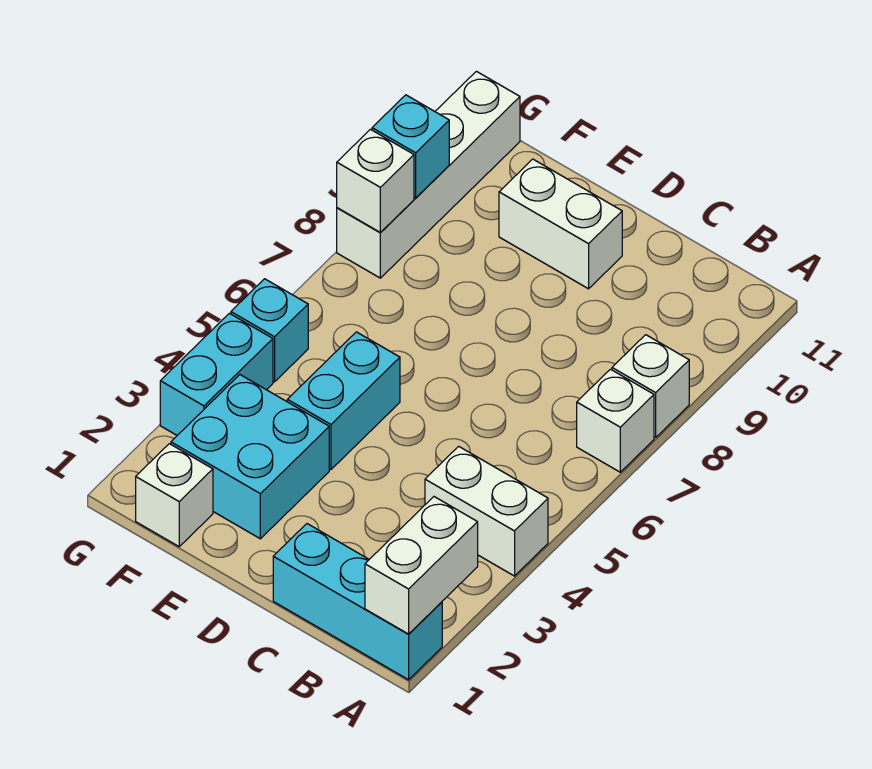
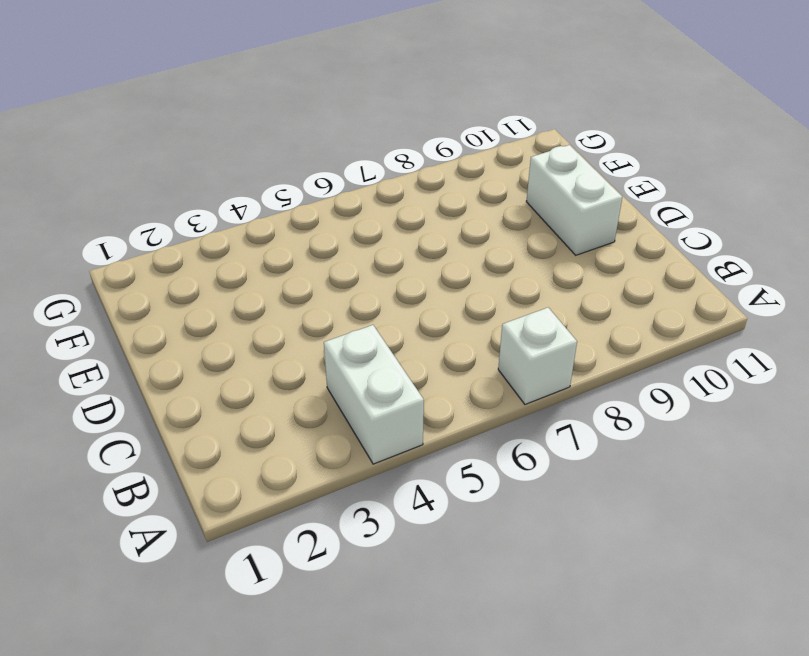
none -> cyan 1x3 brick [273,524,442,680]
none -> white 1x1 brick [612,335,689,438]
none -> cyan 2x2 brick [171,375,329,539]

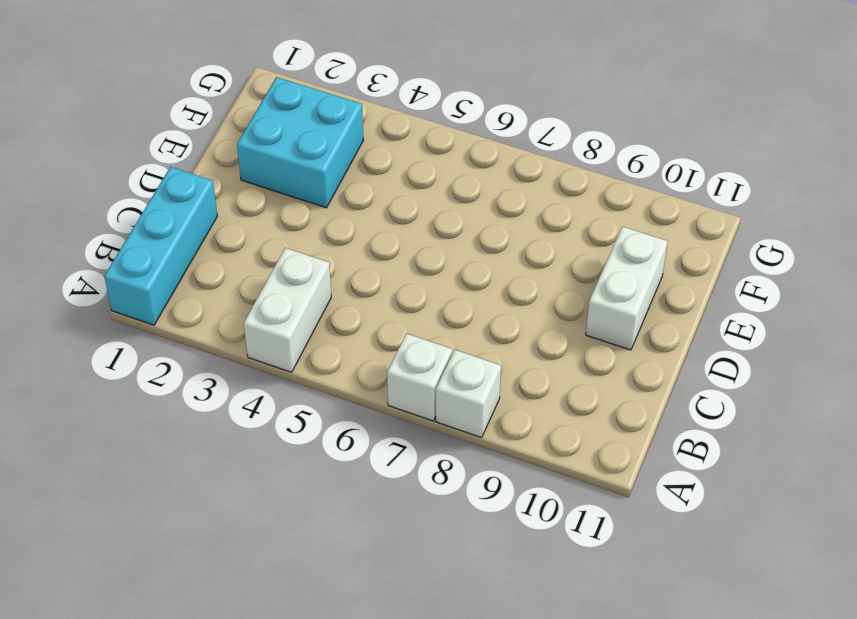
none -> cyan 1x2 brick [287,332,400,470]
none -> white 1x1 brick [136,444,213,547]
none -> cyan 1x2 brick [160,313,273,435]

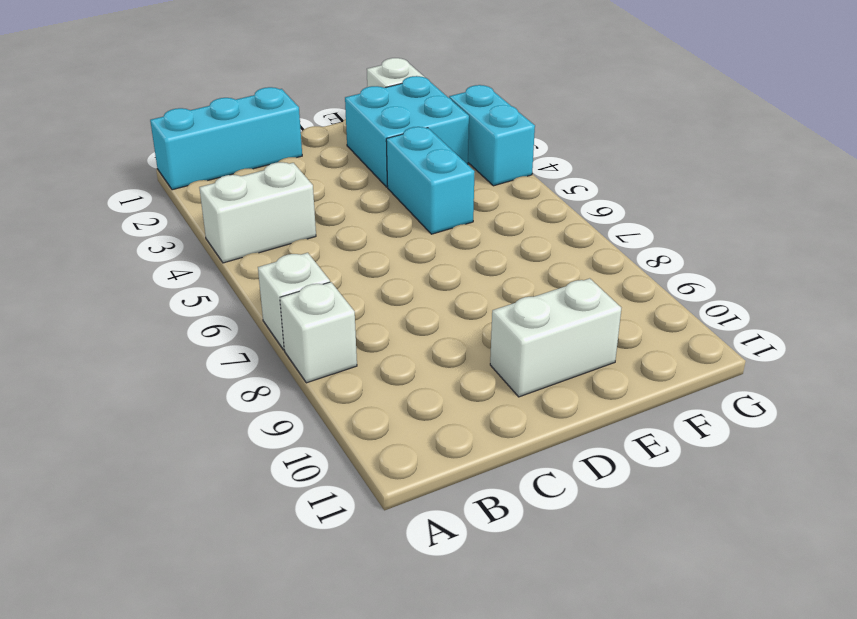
none -> cyan 1x1 brick [231,279,308,382]
none -> white 1x4 brick [337,71,520,278]
none -> white 1x2 brick [365,497,478,634]

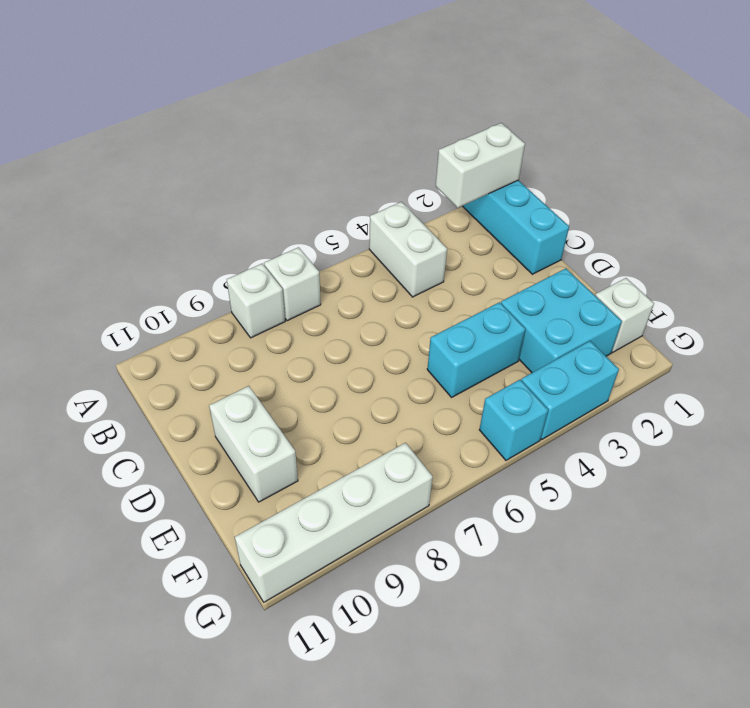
none -> white 1x1 brick [337,129,414,233]
none -> cyan 1x1 brick [372,95,449,198]

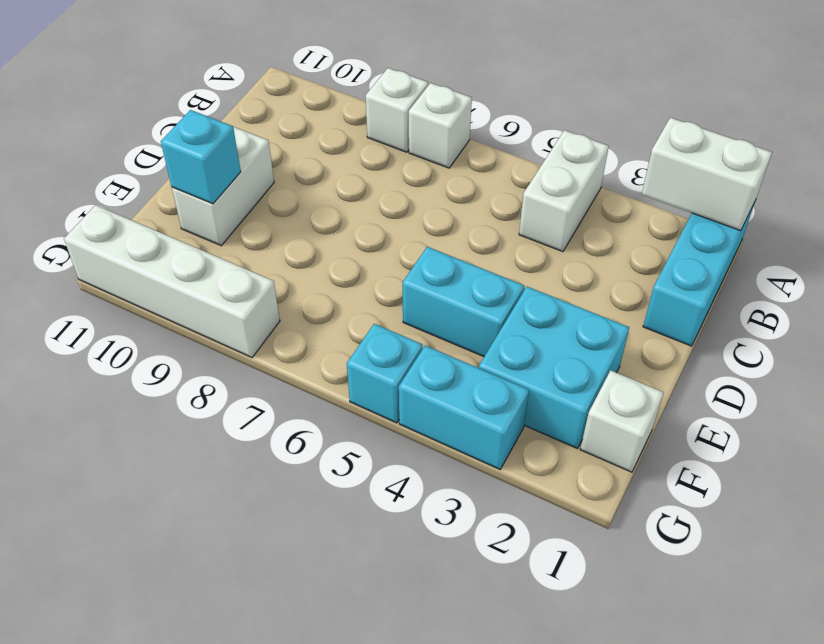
cyan 1x1 brick [161,110,241,204] -> cyan 1x1 brick moved to [372,95,449,198]
none -> white 1x1 brick [337,129,414,233]

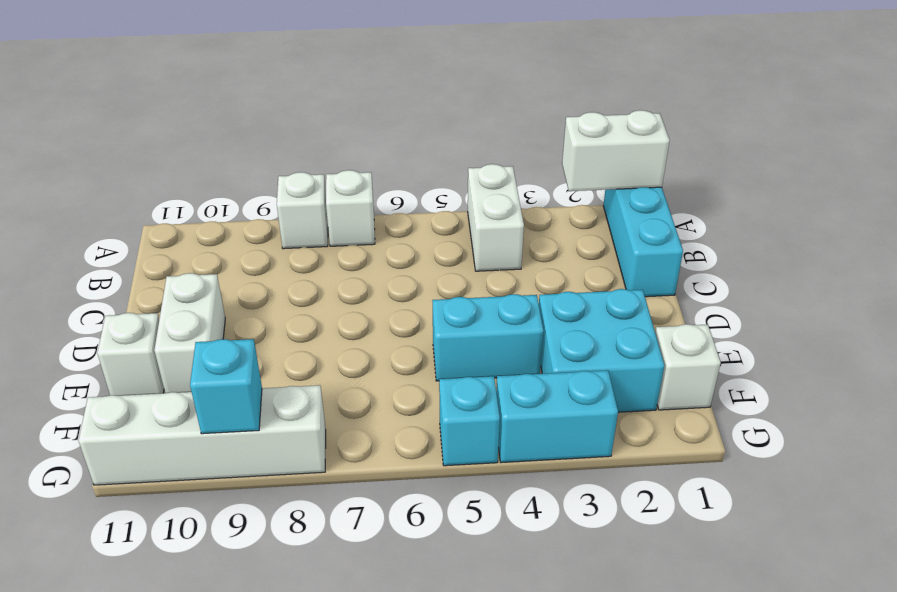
white 1x1 brick [97,313,164,396] -> white 1x1 brick moved to [337,129,414,233]

